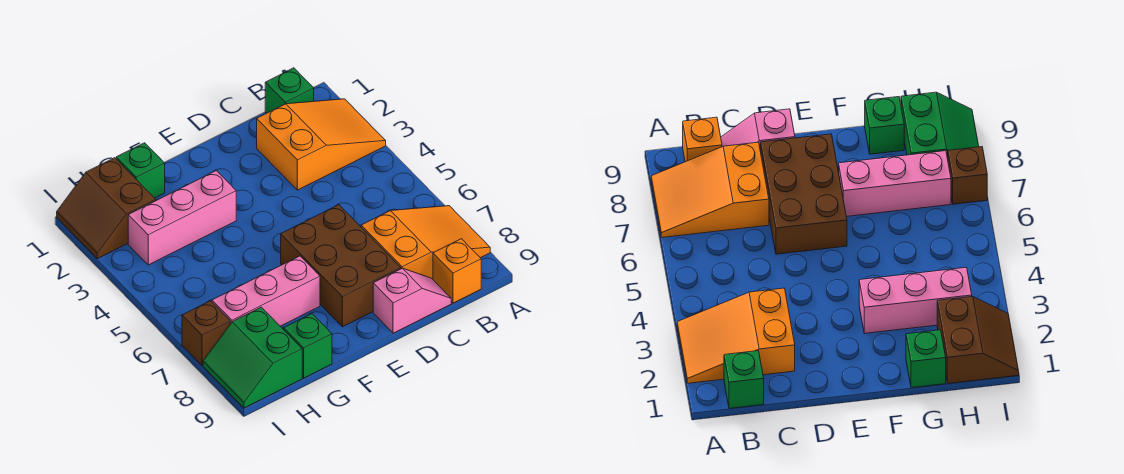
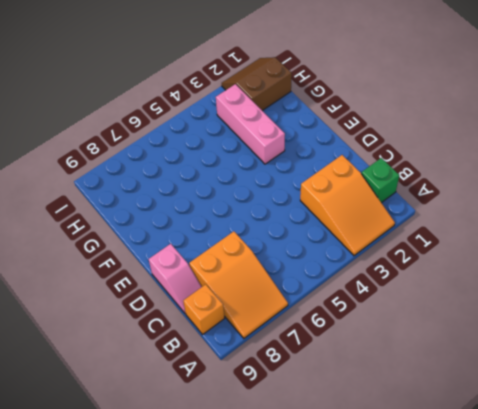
none -> brown 2x3 brick [281,205,401,327]
none -> pink 1x3 brick [212,256,320,326]
none -> green 1x1 brick [116,143,165,198]

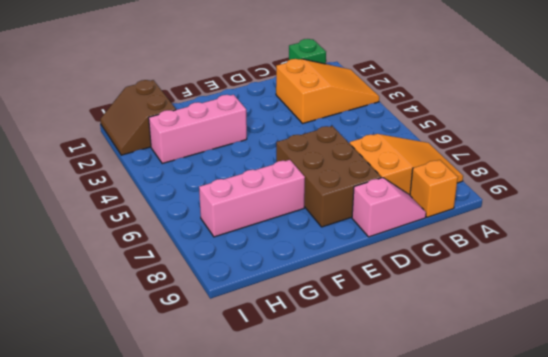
none -> green 1x1 brick [116,143,165,198]
none -> green 1x1 brick [284,314,332,378]
none -> green 2x2 slope [203,307,302,408]

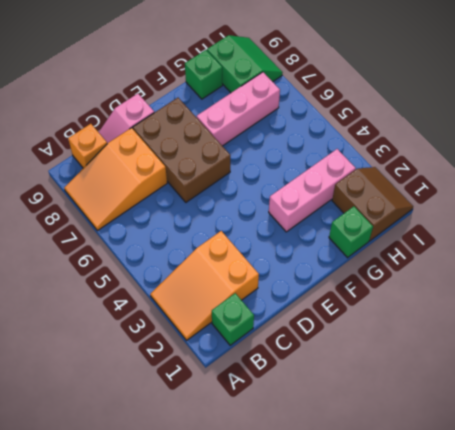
none -> brown 1x1 brick [182,301,230,365]

